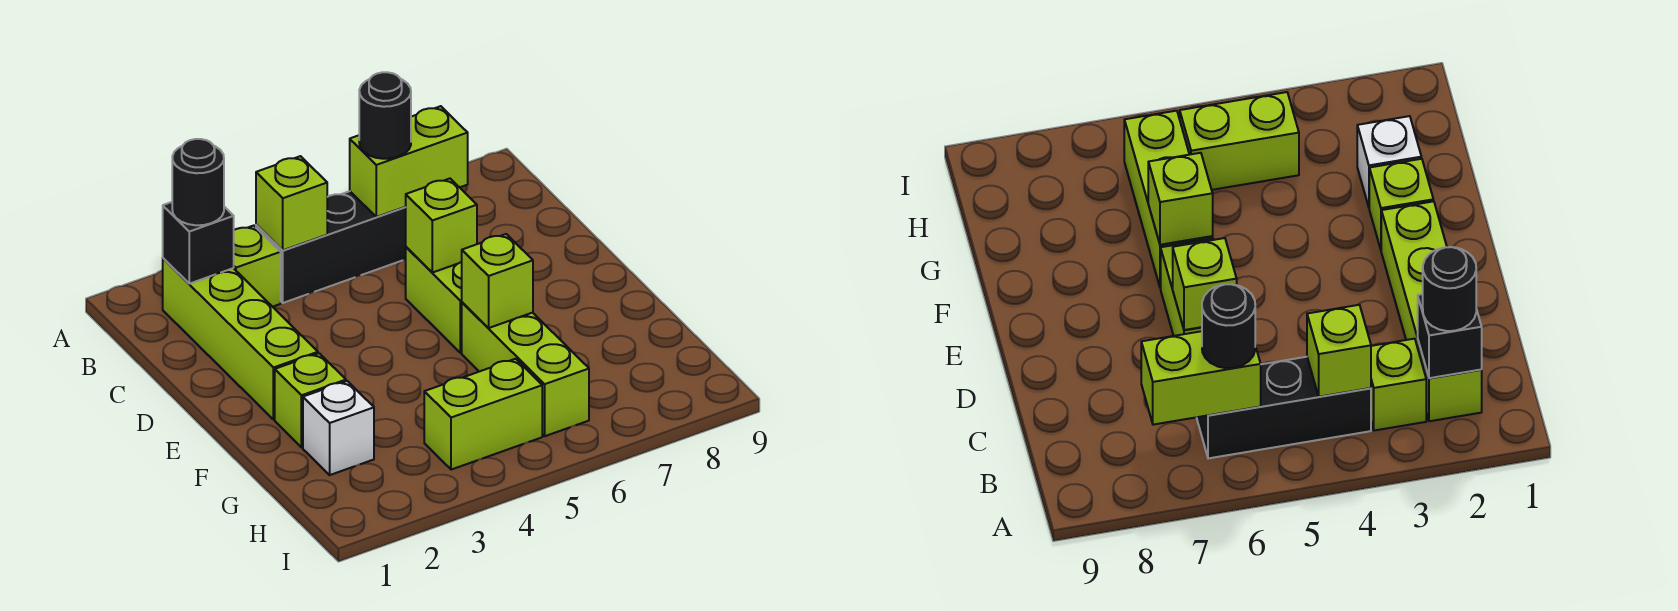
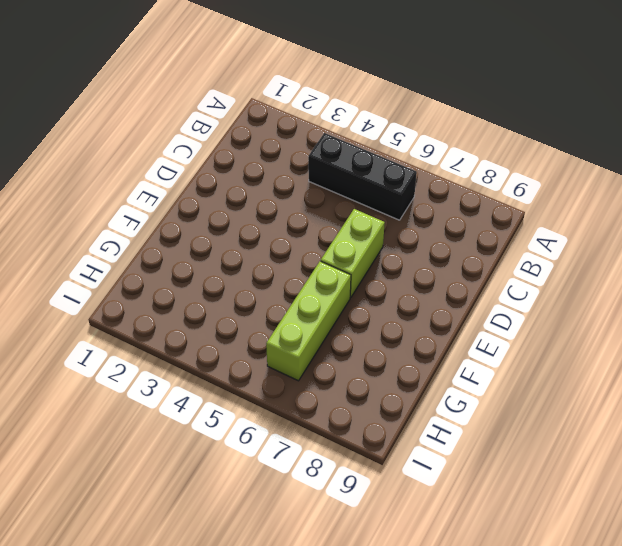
none -> lime 1x4 brick [163,258,318,420]
none -> lime 1x1 brick [234,226,281,307]
none -> lime 1x1 brick [275,353,346,447]

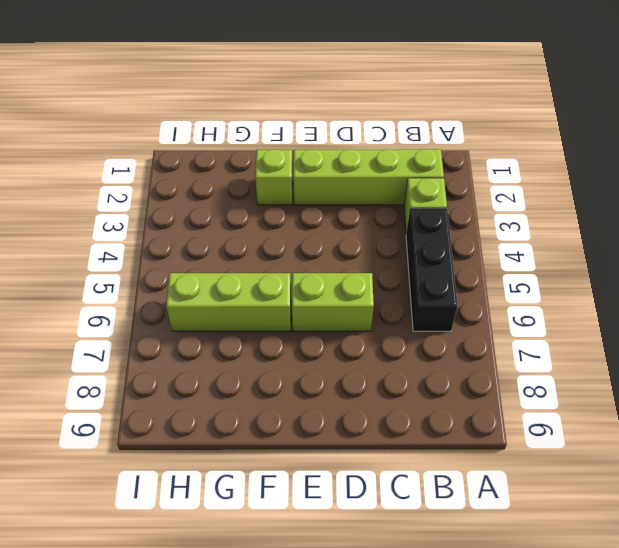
none -> white 1x1 brick [303,381,374,475]
none -> lime 1x2 brick [424,359,542,470]
none -> black 1x1 brick [163,202,234,284]

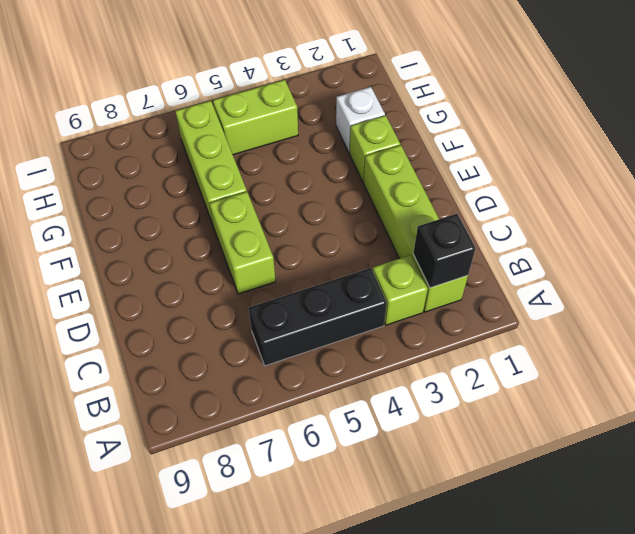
none -> lime 1x1 brick [256,156,327,250]
none -> lime 1x2 brick [350,106,468,217]
none -> lime 1x1 brick [406,179,477,273]

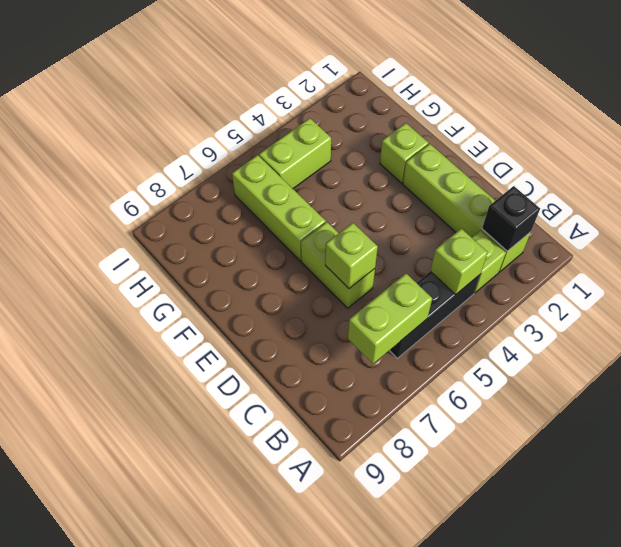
none -> white 1x1 brick [303,381,374,475]
none -> lime 1x1 brick [462,234,533,328]
none -> black 1x1 round brick [172,139,224,225]

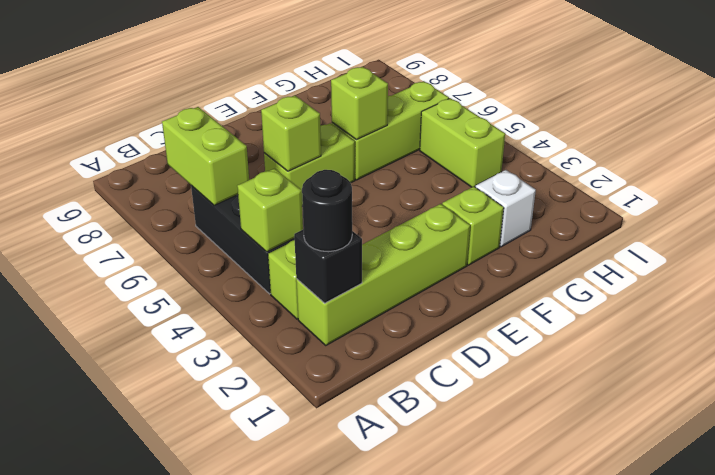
none -> black 1x1 round brick [359,72,411,159]

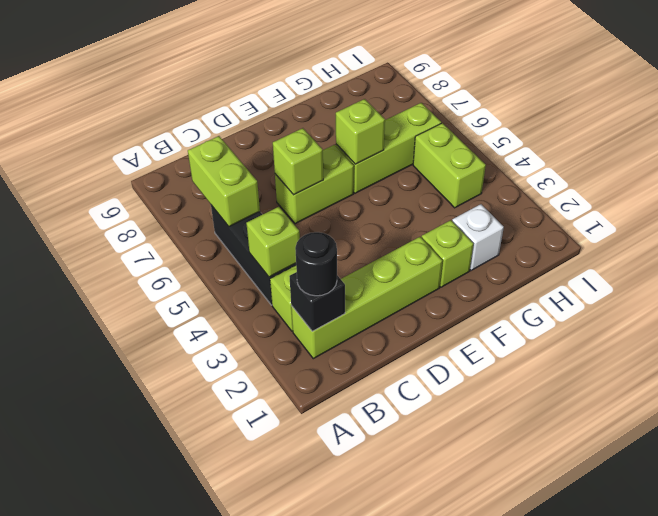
none -> black 1x1 round brick [359,72,411,159]

